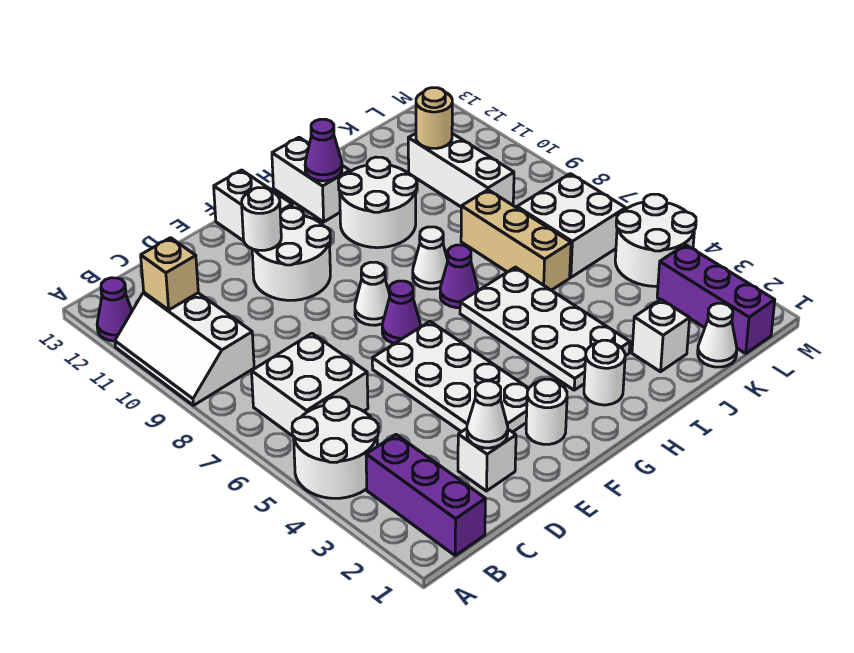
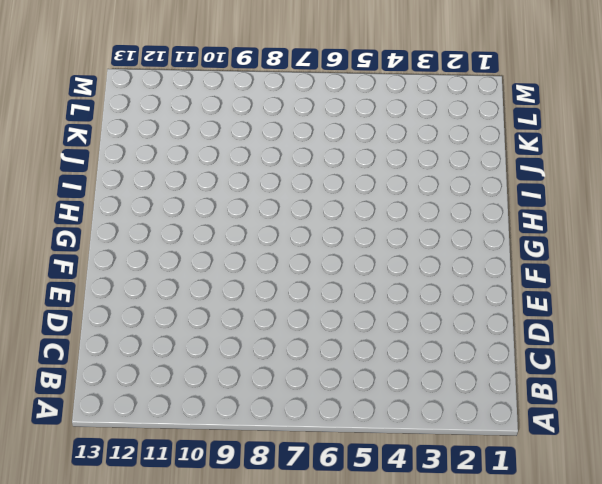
none -> white 2x2 round brick [292,397,378,498]
none -> white 2x3 slope [115,292,254,405]
none -> purple 1x1 cone [97,278,132,341]
none -> purple 1x3 brick [366,435,486,555]

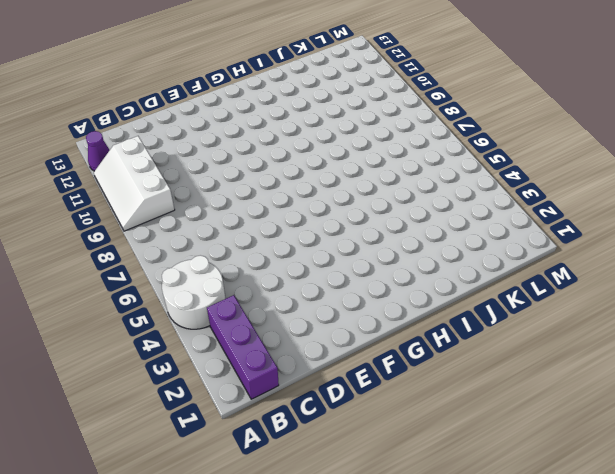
none -> white 2x2 brick [252,333,368,437]
none -> white 1x1 brick [458,429,516,491]
none -> white 2x4 plate [372,321,529,432]
none -> white 2x2 round brick [252,208,330,300]

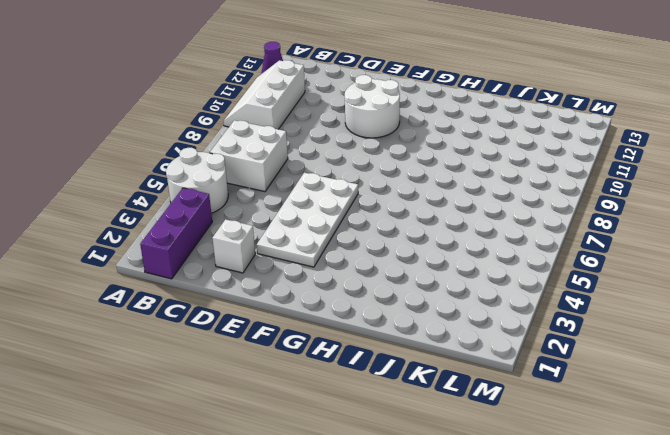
none -> white 1x1 round brick [526,379,567,444]
none -> purple 1x1 cone [382,281,420,343]
none -> white 1x1 cone [355,262,389,325]
none -> white 1x2 brick [214,170,292,241]

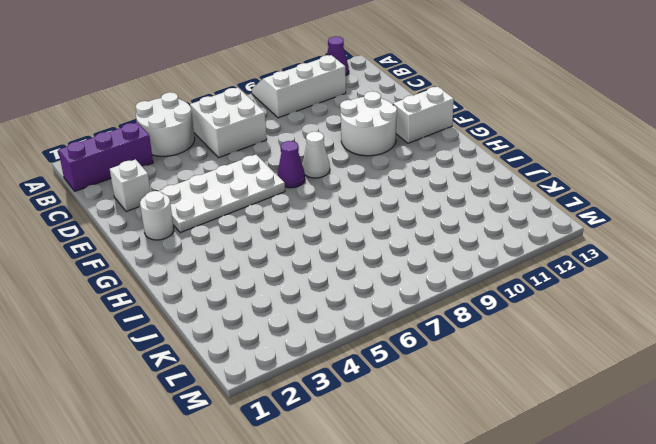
none -> white 1x1 round brick [584,340,625,405]
none -> white 2x4 plate [460,267,630,390]
none -> purple 1x1 cone [440,245,478,308]
none -> white 1x1 cone [413,227,448,289]

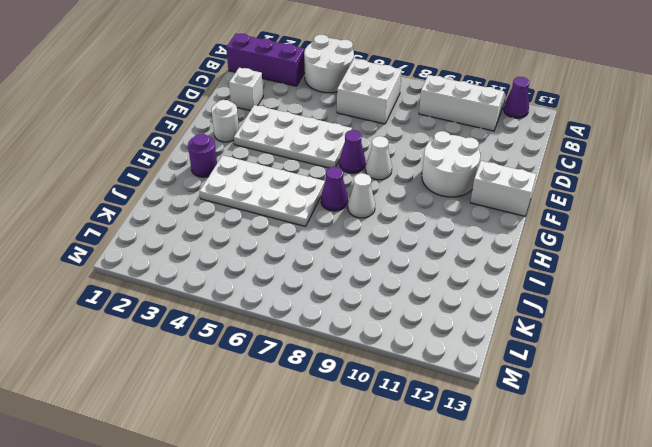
purple 1x1 round brick [188,134,217,177] -> white 1x1 round brick [584,340,625,405]
none -> white 2x2 round brick [338,157,417,248]
none -> white 1x2 brick [272,137,350,222]
none -> white 1x1 brick [632,299,690,372]
none -> tan 1x3 brick [461,190,571,290]

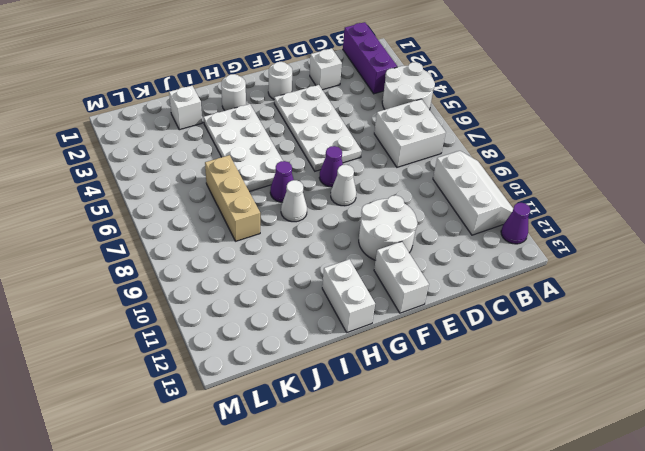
none -> white 2x2 round brick [338,157,417,248]
none -> white 1x1 cone [698,303,737,367]
none -> white 2x2 brick [517,174,626,277]
none -> white 1x3 brick [408,133,514,207]

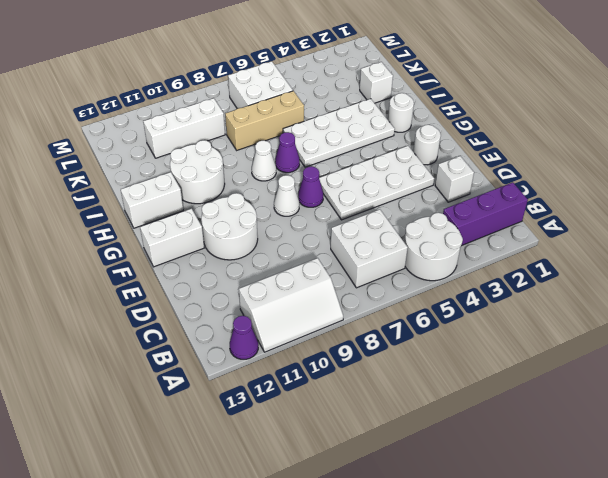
none -> white 1x1 cone [698,303,737,367]
none -> purple 1x3 brick [657,245,775,353]
none -> white 2x2 round brick [615,194,696,286]
none -> tan 1x1 brick [141,238,198,310]

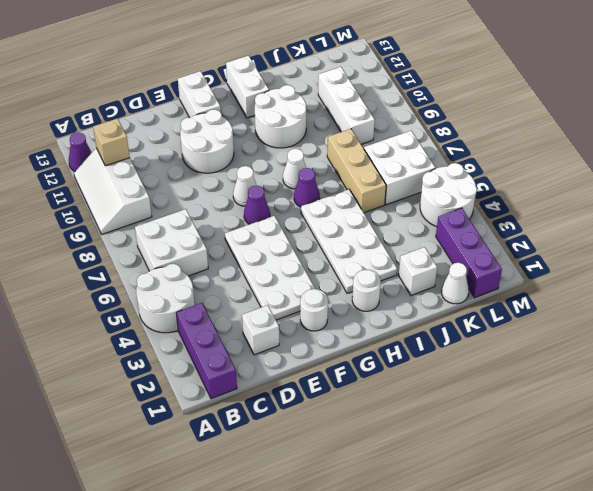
none -> white 1x1 cone [467,381,508,448]
none -> white 1x1 round brick [242,188,281,250]
none -> purple 1x1 cone [305,119,342,181]
none -> tan 1x1 round brick [416,88,452,148]

